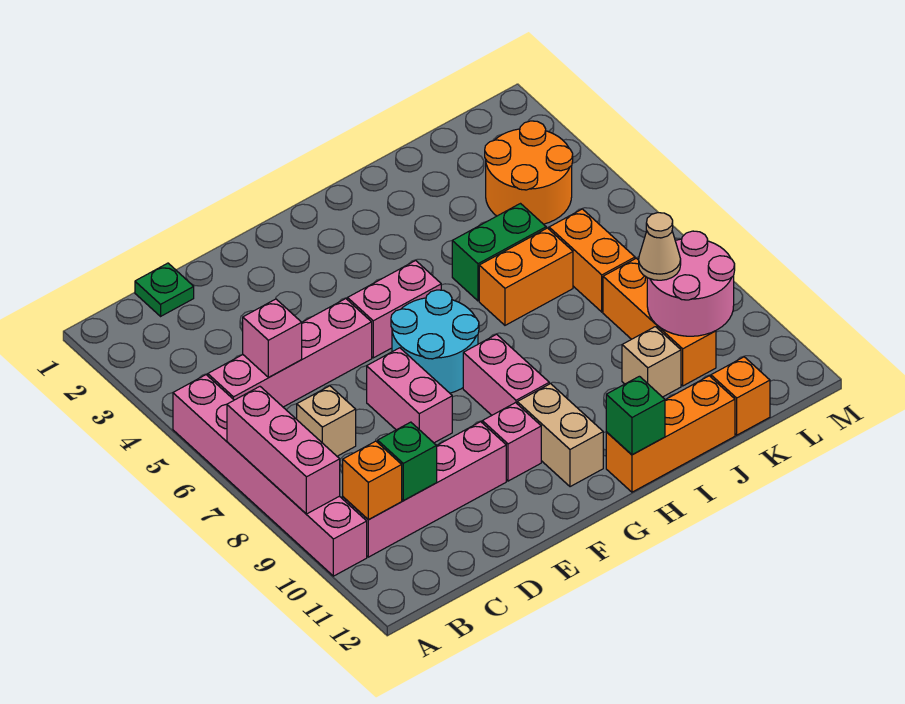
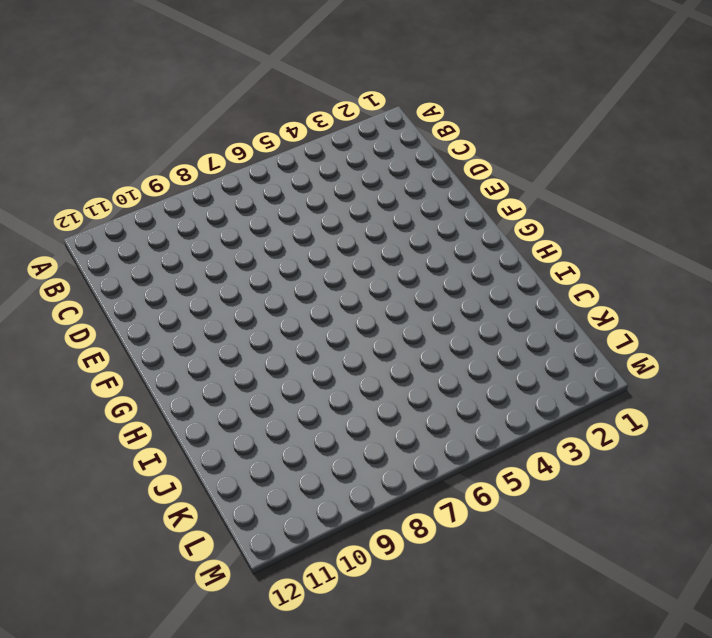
none -> pink 1x6 brick [173,375,367,576]
none -> pink 1x4 brick [208,299,372,407]
none -> pink 1x4 brick [343,422,506,557]

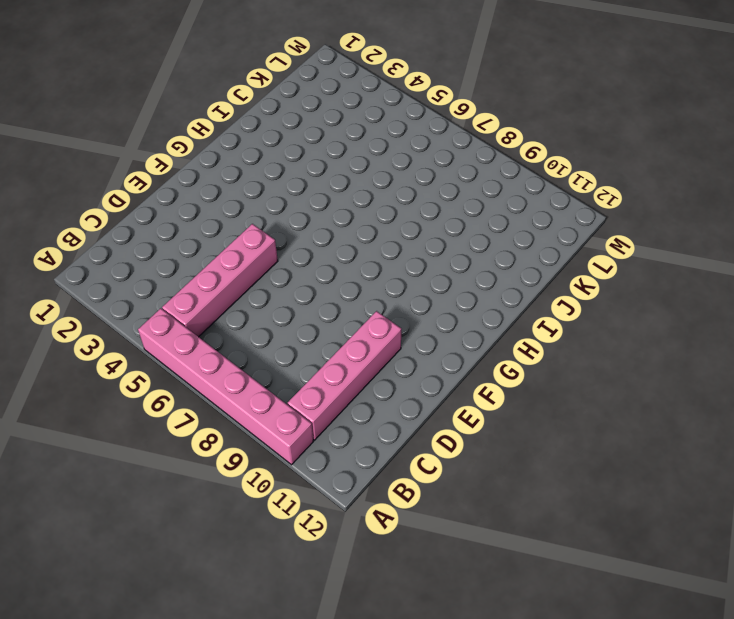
none -> green 1x1 plate [135,263,194,316]
none -> tan 1x1 brick [297,386,356,456]
none -> pink 1x2 brick [367,348,452,443]

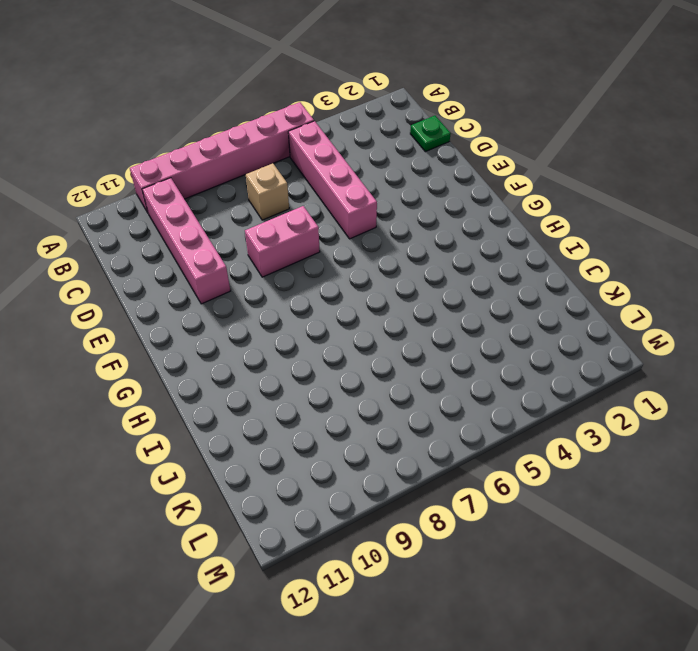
none -> pink 1x2 brick [348,260,441,358]
none -> cyan 2x2 round brick [391,290,479,393]
none -> pink 1x1 brick [482,403,541,481]

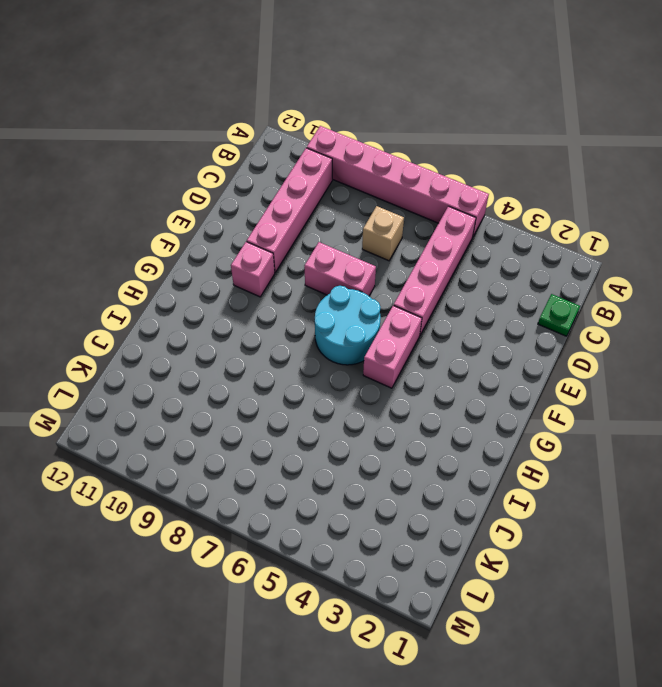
none -> pink 1x2 brick [463,334,549,415]
none -> tan 1x2 brick [517,384,603,487]
none -> orange 1x3 brick [606,376,735,492]

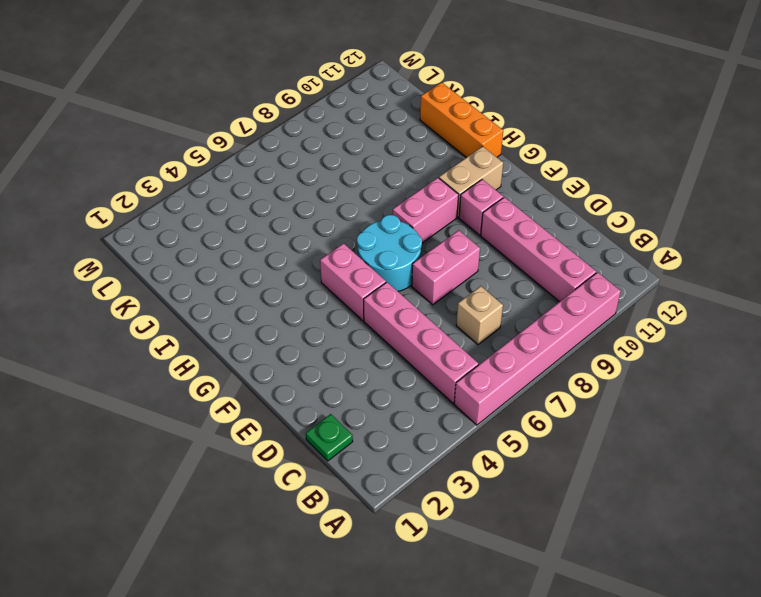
none -> green 1x2 brick [452,204,546,301]
none -> orange 1x2 brick [479,228,573,325]
none -> tan 1x1 brick [622,327,681,397]

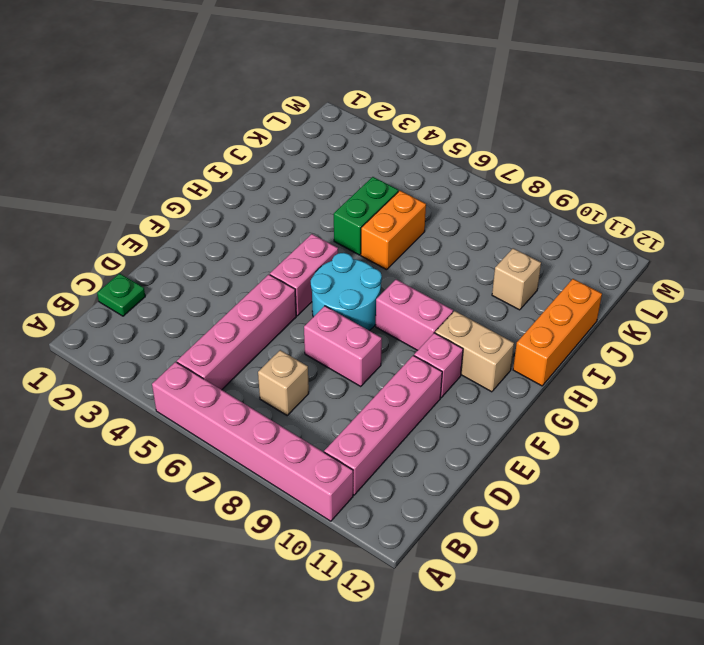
none -> orange 2x2 round brick [485,121,573,224]
none -> orange 1x2 brick [549,209,635,312]
none -> orange 1x3 brick [603,258,716,386]

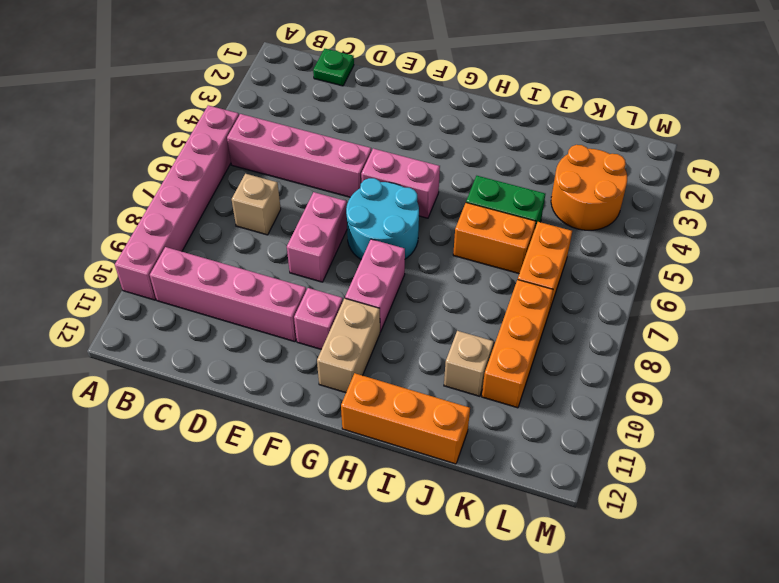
none -> orange 1x1 brick [711,357,770,435]
none -> pink 1x3 brick [227,387,340,514]
none -> orange 1x1 brick [343,441,402,520]

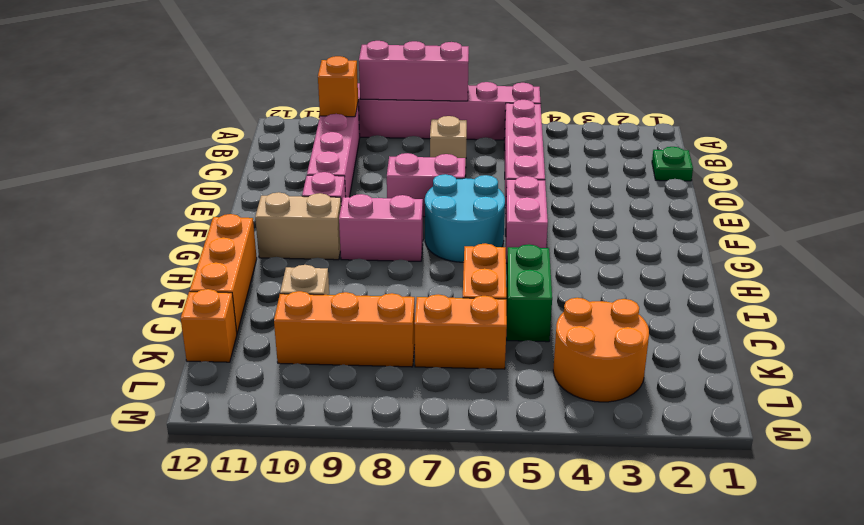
none -> pink 1x1 brick [243,299,302,377]
none -> green 1x1 brick [378,422,437,500]
none -> green 1x1 brick [606,376,665,455]

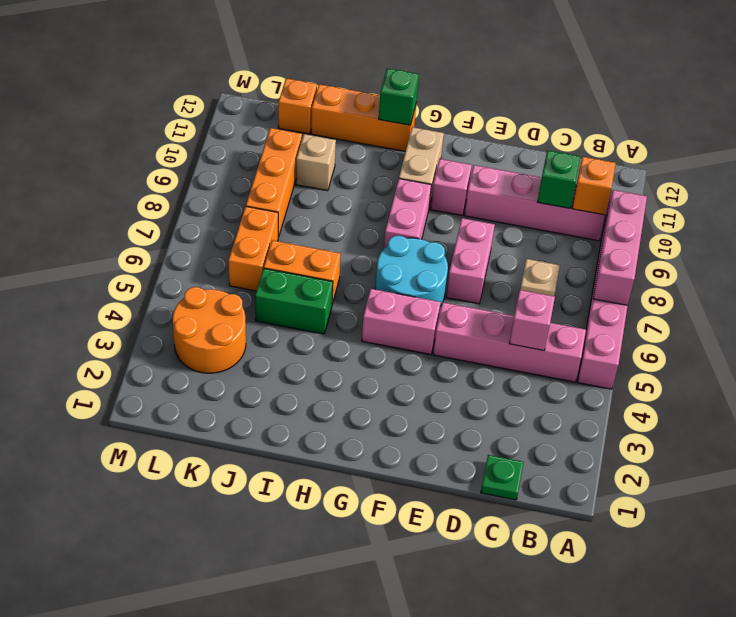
none -> pink 2x2 round brick [647,231,735,336]
none -> tan 1x1 cone [639,213,681,280]

